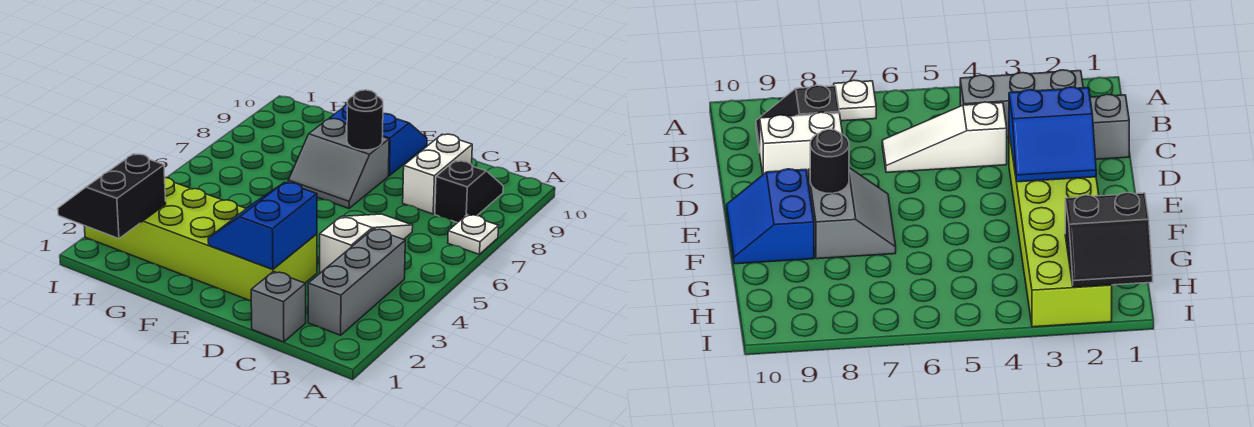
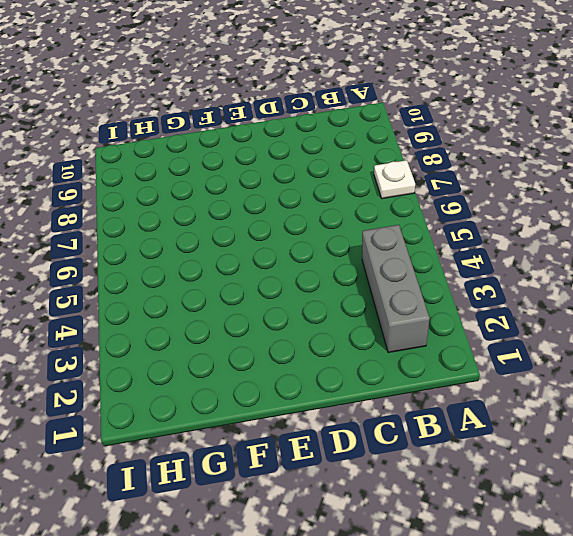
none -> black 1x2 slope [435,161,503,223]
none -> grey 1x1 brick [251,272,306,342]
none -> white 1x3 slope [320,214,413,273]

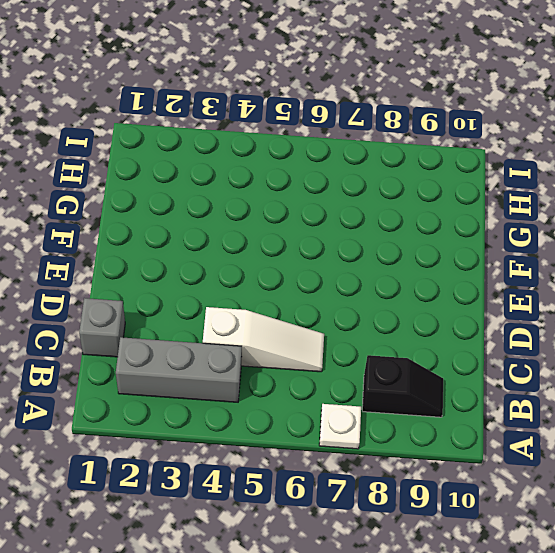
none -> white 1x2 brick [403,134,472,214]
none -> lime 2x6 brick [84,178,317,301]
none -> grey 2x2 slope [288,119,389,208]

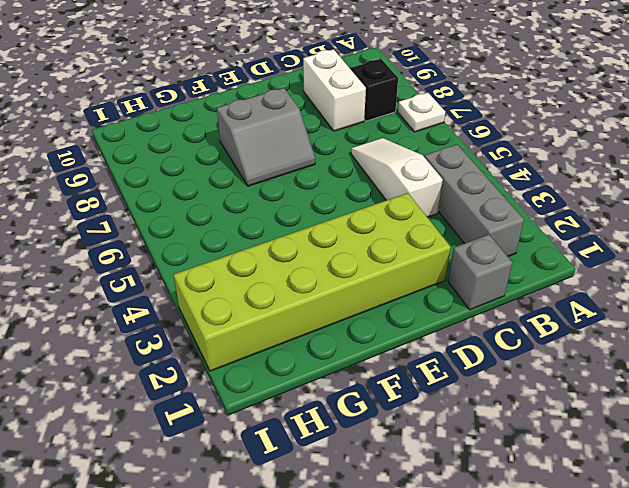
none -> blue 2x2 slope [330,105,427,176]
none -> blue 2x2 slope [208,182,317,269]
none -> black 1x1 round brick [347,90,383,150]

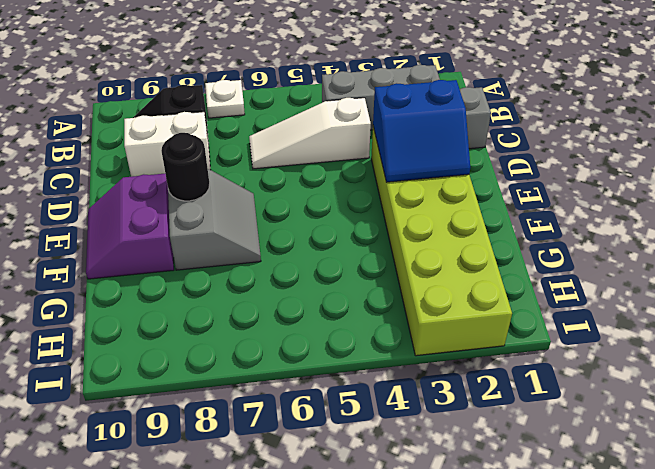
purple 2x2 slope [86,174,174,279] -> blue 2x2 slope [330,105,427,176]
none -> black 2x2 slope [58,154,166,239]

